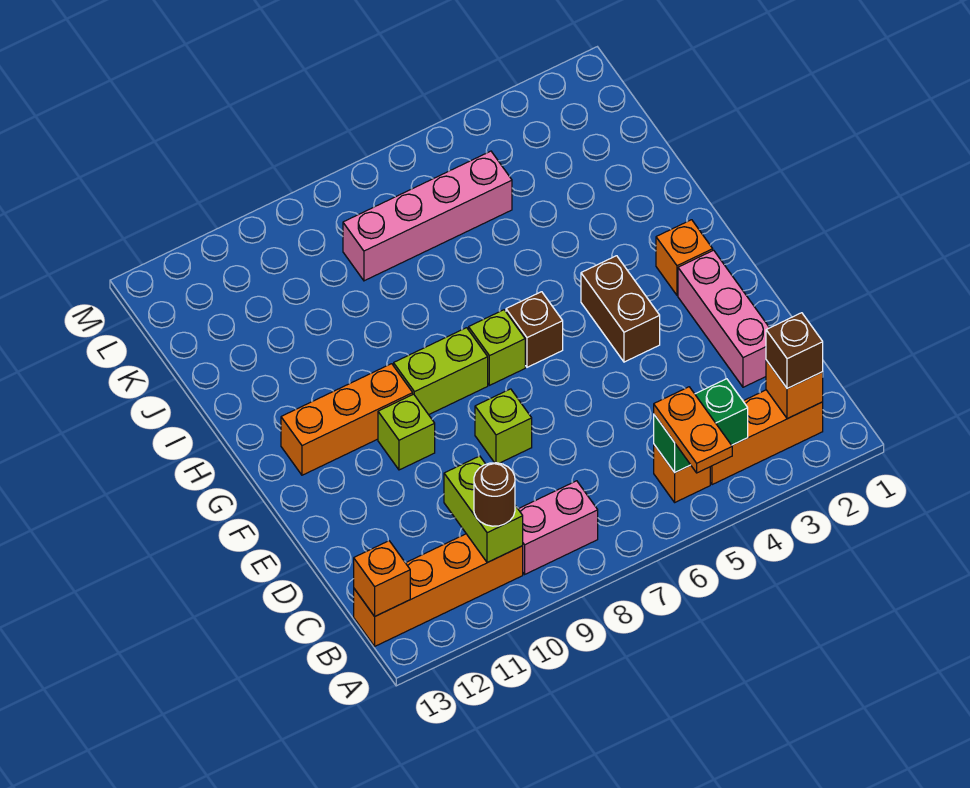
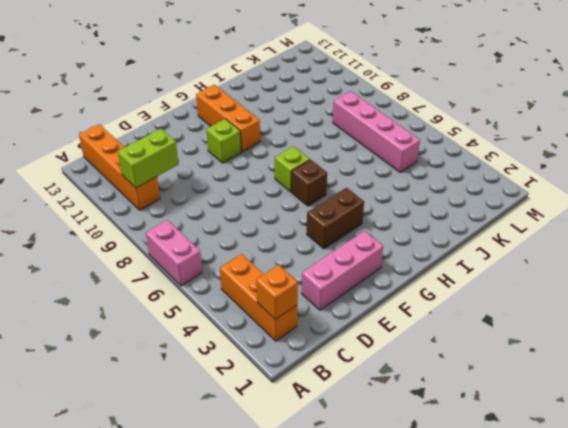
pink 1x2 brick [146,220,202,286] -> pink 1x2 brick moved to [518,481,598,574]
none -> orange 1x1 brick [654,445,710,502]
none -> lime 1x1 brick [475,389,532,463]
none -> orange 1x1 brick [656,220,713,295]

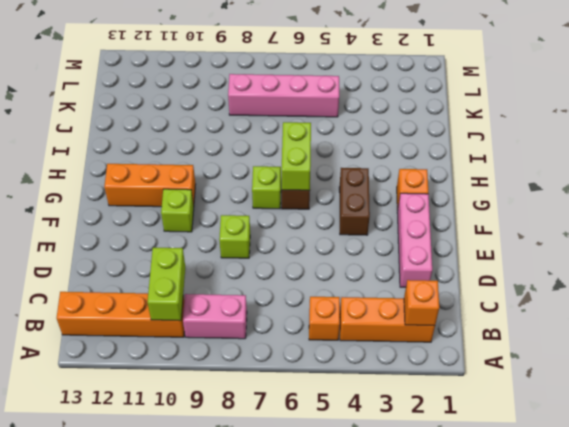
lime 1x2 brick [282,122,311,190] -> lime 1x2 brick turned to [394,328,488,415]
none -> green 1x2 brick [654,379,748,472]
none -> orange 1x1 brick [354,541,410,616]
none -> orange 1x2 plate [654,387,732,473]

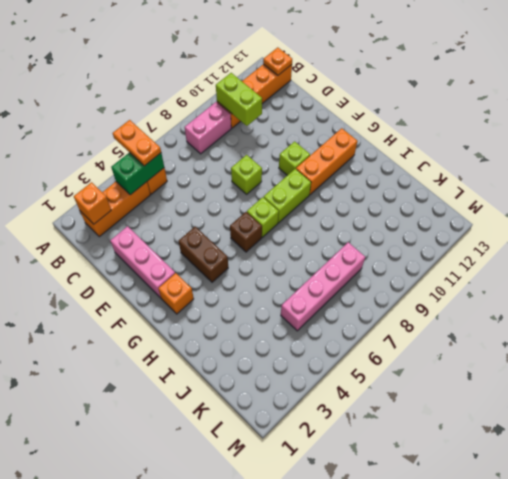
orange 1x1 plate [263,47,292,75] -> orange 1x1 brick [354,541,410,616]
none -> brown 1x1 brick [766,313,823,389]
none -> brown 1x1 round brick [474,463,515,526]

